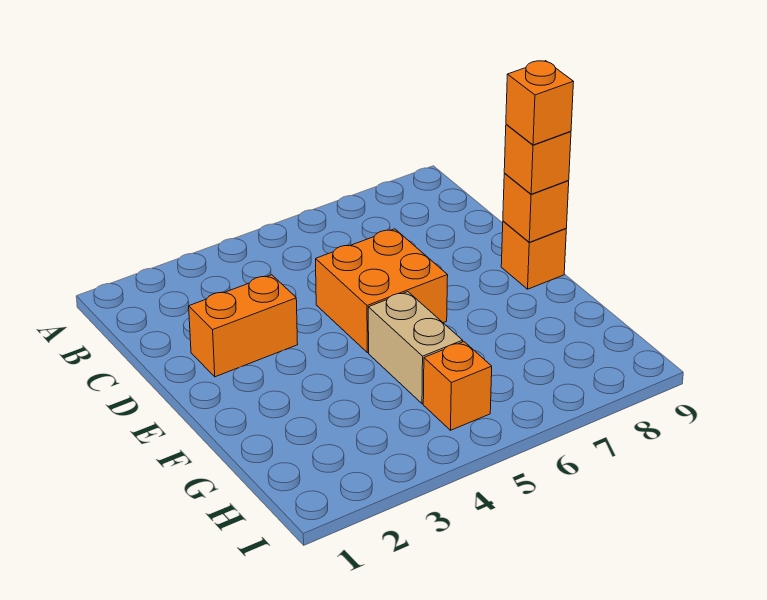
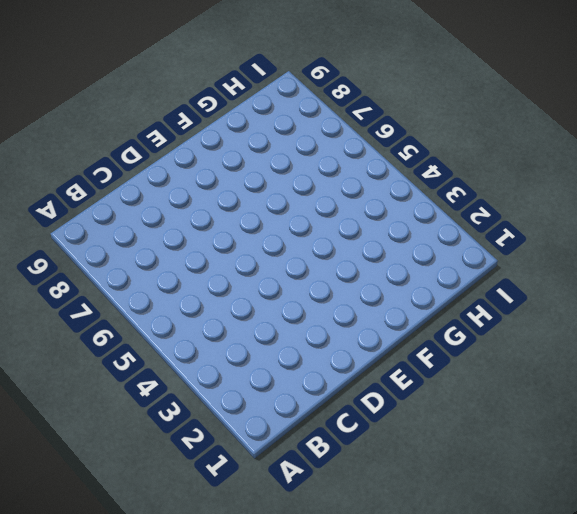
none -> orange 1x2 brick [189,275,298,377]
none -> orange 2x2 brick [316,229,448,353]

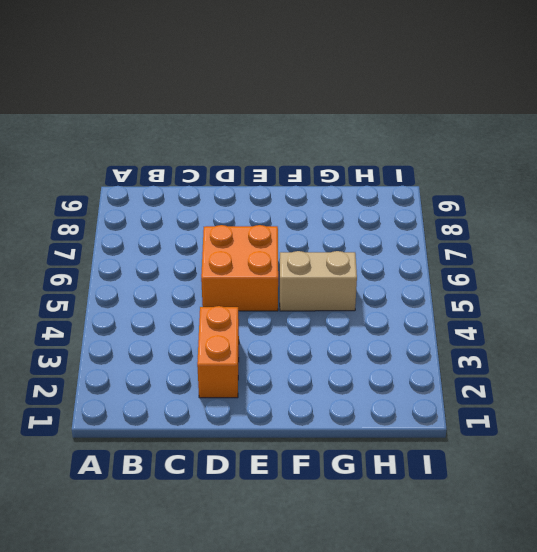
none -> orange 1x1 brick [501,221,566,289]
none -> orange 1x1 brick [423,342,492,430]

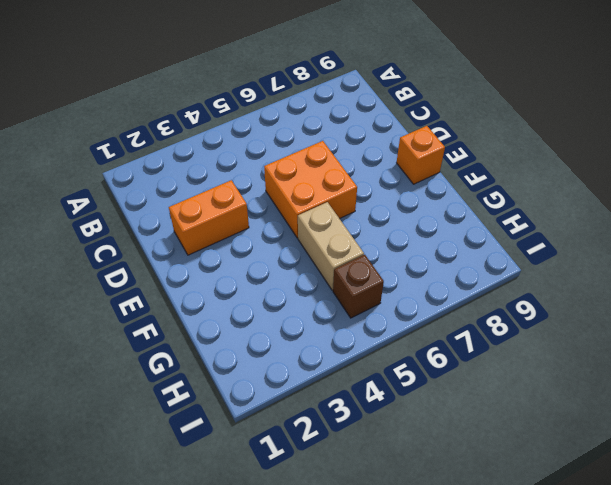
brown 1x1 brick [333,255,384,318] -> orange 1x1 brick [423,342,492,430]
none -> orange 1x1 brick [503,174,569,242]
none -> orange 1x1 brick [504,124,571,194]

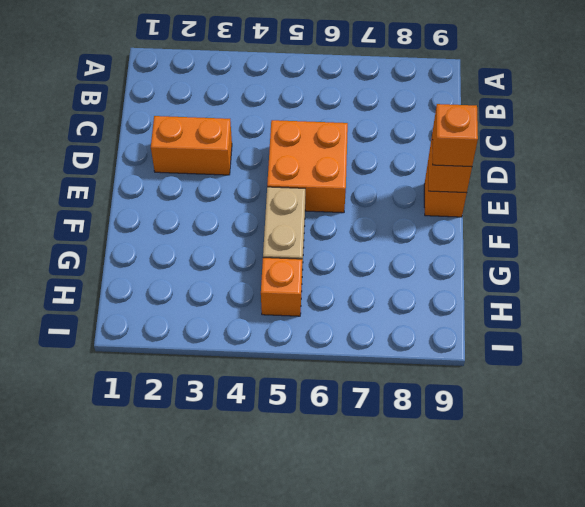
none -> orange 1x1 brick [506,61,574,145]

